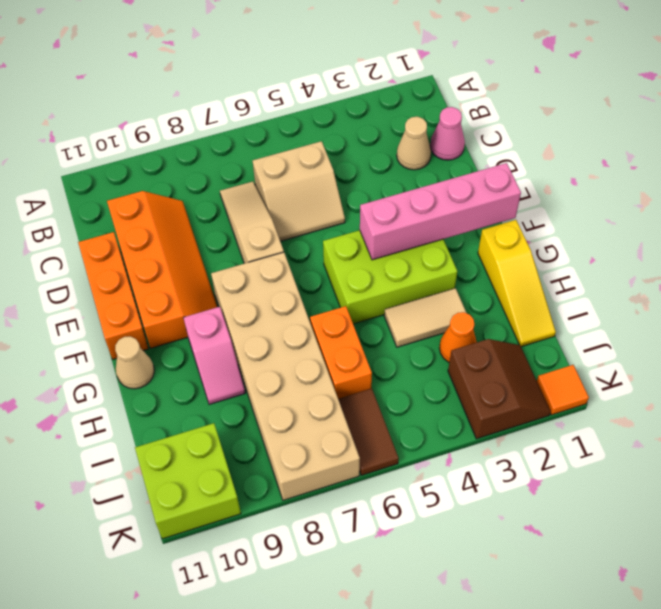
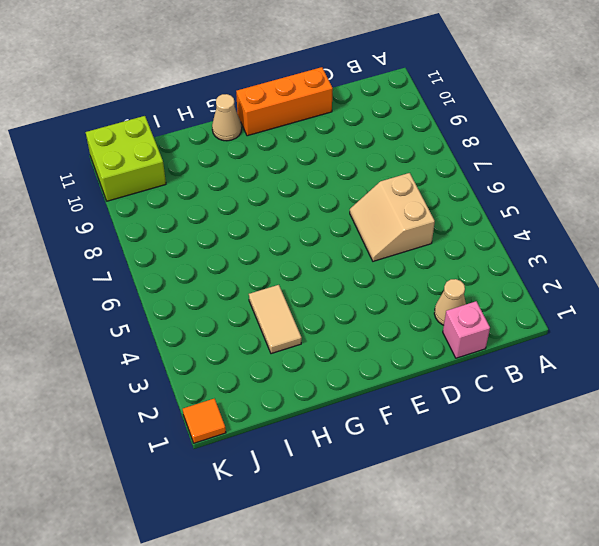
pink 1x1 brick [443,301,490,358] -> pink 1x1 cone [430,107,465,160]
none -> tan 1x3 slope [220,181,284,264]
none -> orange 2x4 slope [107,191,217,348]
none -> lime 2x3 brick [323,230,457,324]

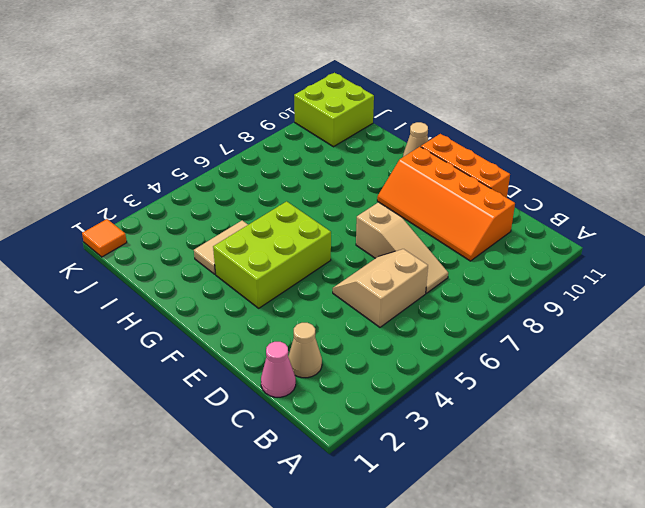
none -> tan 2x6 brick [211,252,360,500]
none -> yellow 1x3 slope [478,220,556,347]
none -> pink 1x2 slope [183,307,245,404]

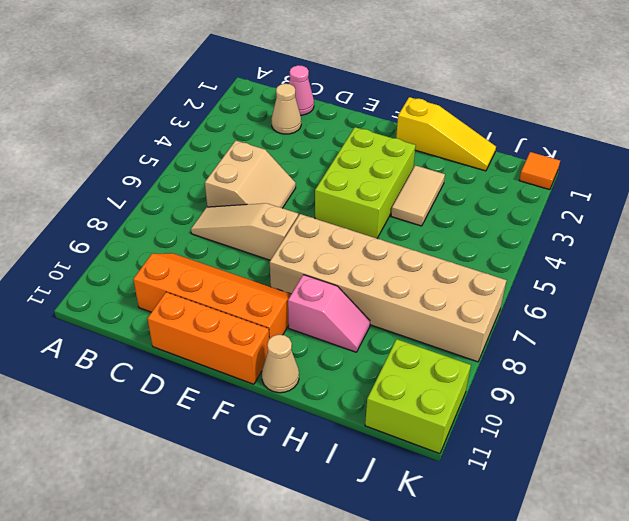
none -> orange 1x2 brick [310,306,372,399]
none -> orange 1x1 cone [439,312,477,362]
none -> brown 2x2 slope [448,339,551,439]

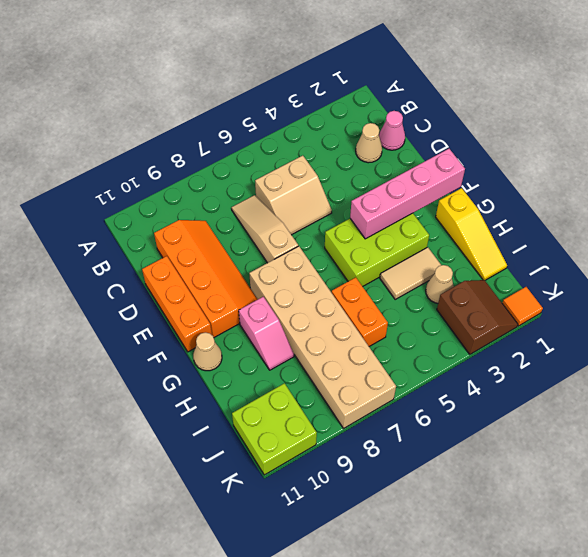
tan 1x1 cone [426,265,454,303] -> orange 1x1 cone [439,312,477,362]
none -> brown 1x2 tile [338,388,399,475]

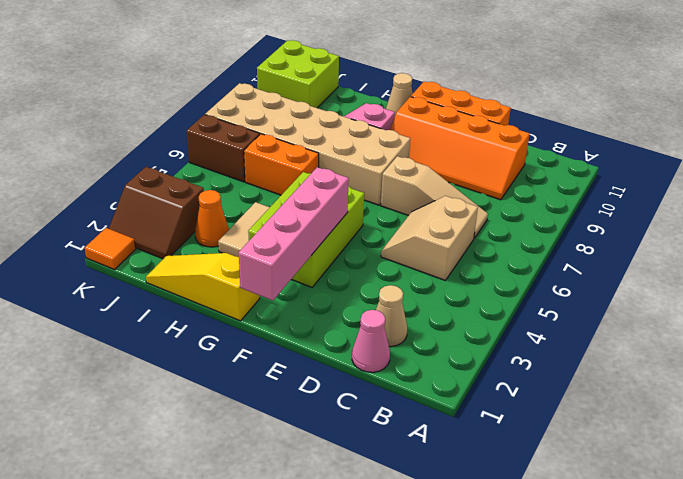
brown 1x2 brick [187,115,260,182] -> brown 1x2 tile [338,388,399,475]

